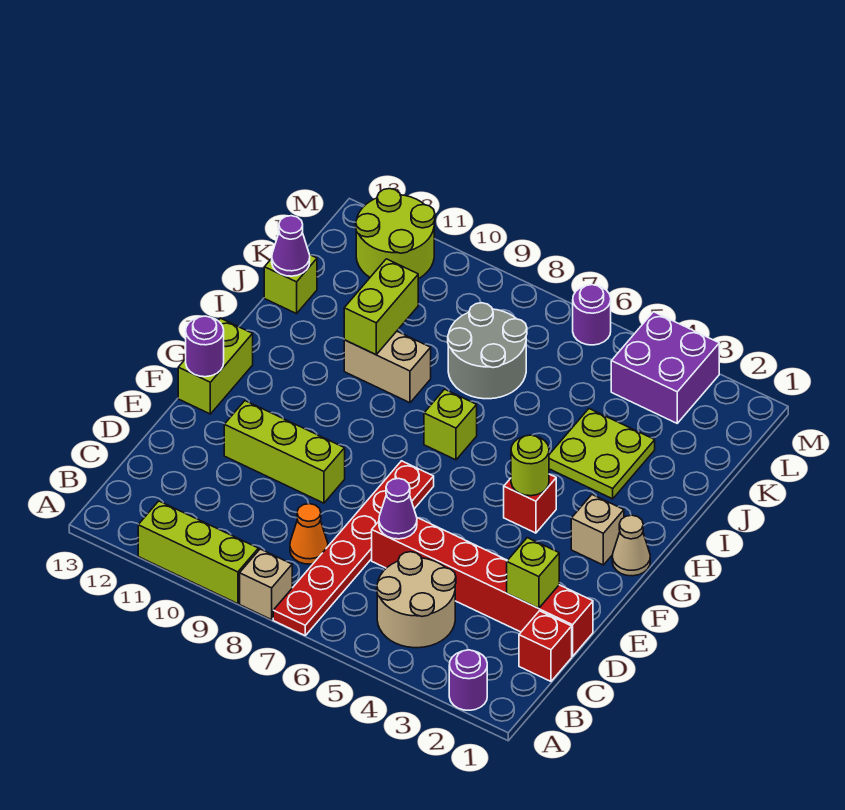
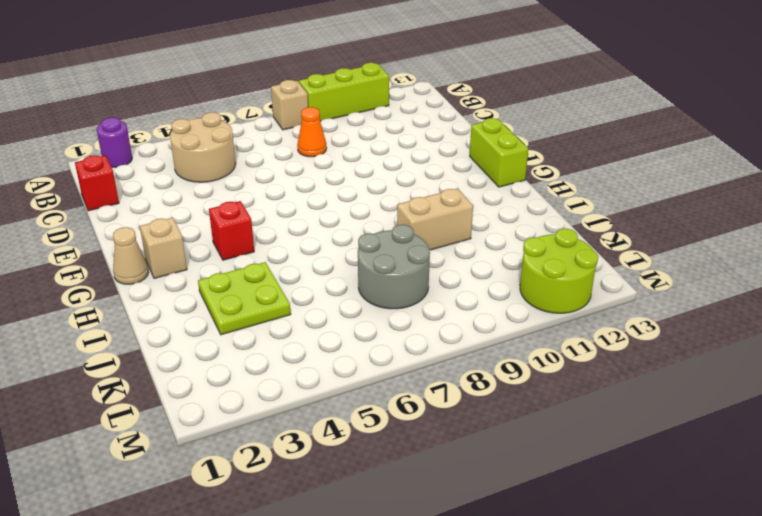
none -> red 1x6 plate [273,461,434,635]
none -> red 1x6 brick [372,518,593,656]
none -> lime 1x3 brick [224,401,345,503]

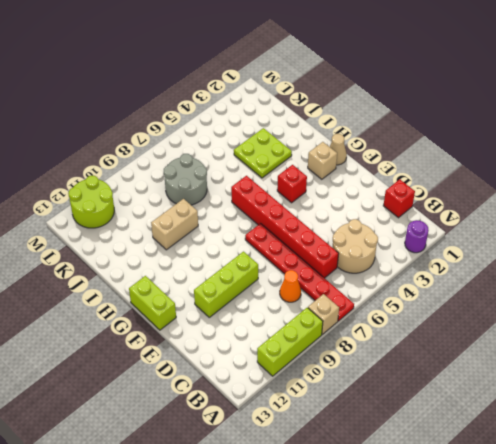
red 1x6 brick [231,176,339,278] -> red 1x6 brick turned to [372,518,593,656]
none -> lime 1x1 brick [424,389,477,460]
none -> lime 1x1 brick [264,255,317,314]
none -> purple 2x2 brick [611,312,719,423]

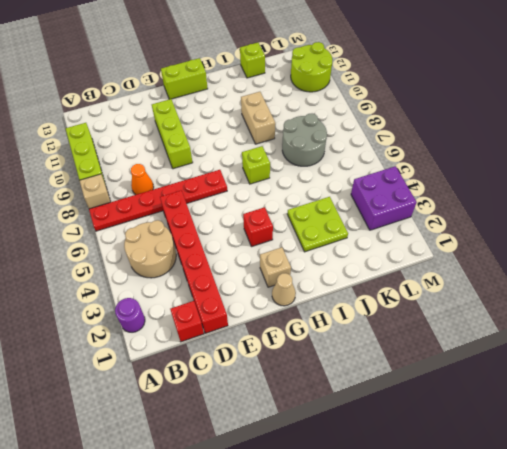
none -> purple 1x1 round brick [573,285,611,345]
none -> lime 1x1 brick [507,538,559,608]
none -> purple 1x1 cone [379,478,417,539]

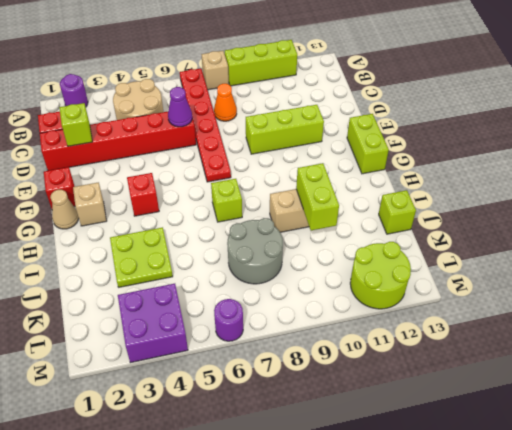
red 1x1 brick [44,167,75,209] -> none
none -> purple 1x1 round brick [186,316,224,377]
none -> lime 1x1 round brick [511,435,549,496]
none -> purple 1x1 cone [272,216,310,276]

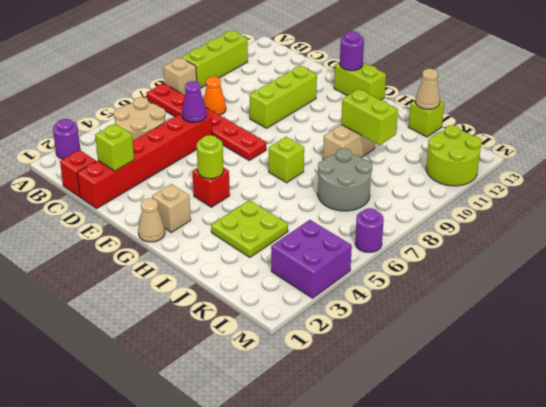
tan 1x1 cone [415,69,440,109] -> purple 1x1 cone [272,216,310,276]

